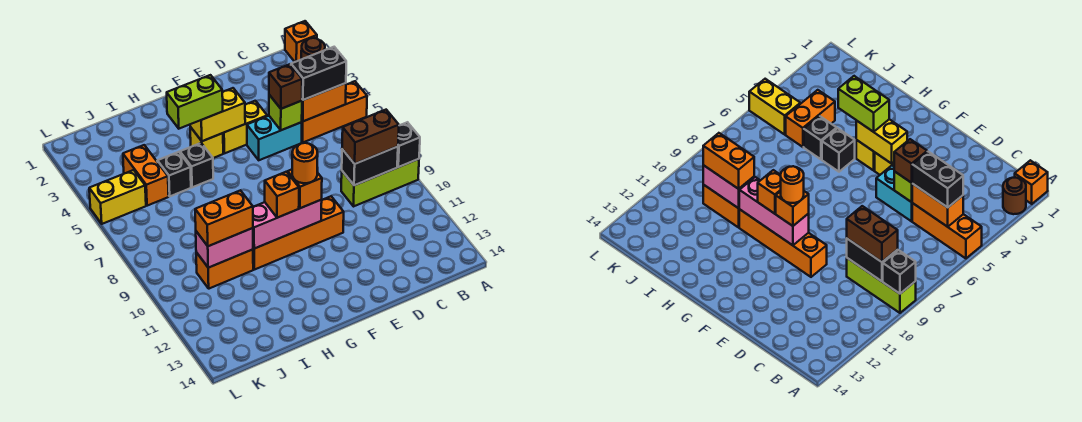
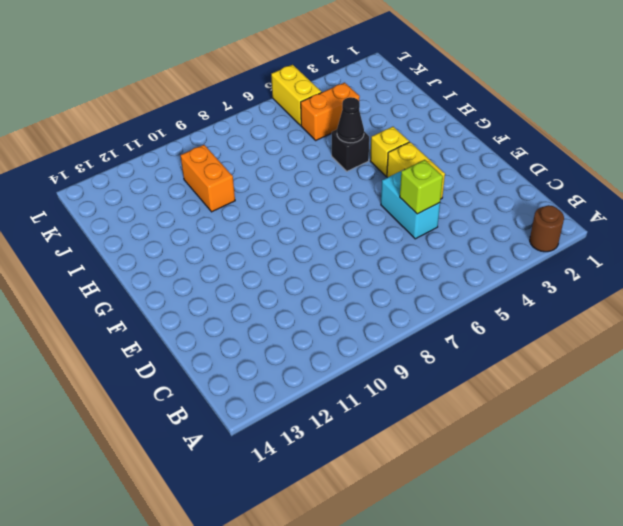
black 1x1 cone [337,97,364,143] -> none
none -> orange 1x1 brick [285,21,317,62]
none -> orange 1x3 brick [302,81,367,142]
none -> lime 1x3 brick [341,159,419,206]

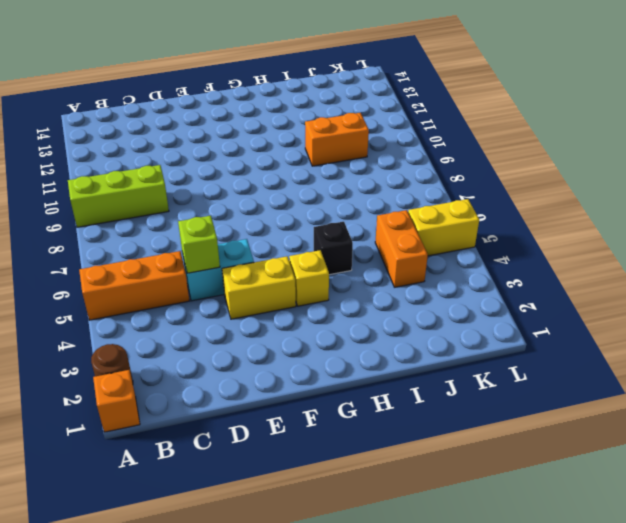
none -> orange 1x4 brick [253,196,344,270]
none -> black 1x1 brick [157,152,191,196]
none -> black 1x1 brick [397,122,420,167]

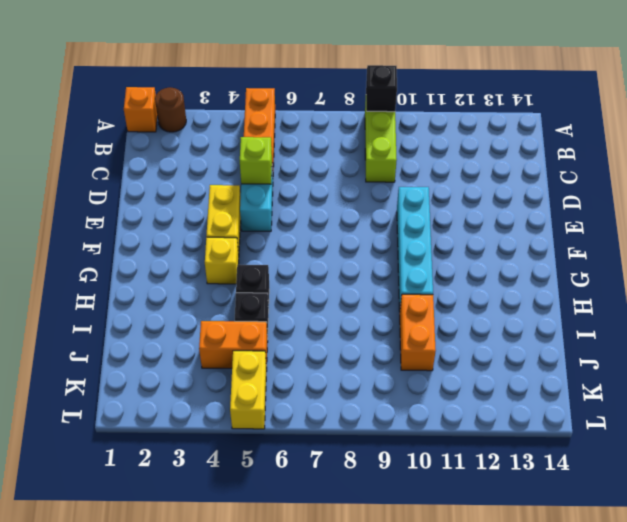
cyan 1x4 brick [397,187,433,311] -> orange 1x4 brick [253,196,344,270]
none -> orange 1x2 brick [302,83,346,121]
none -> black 1x2 brick [342,147,398,185]
none -> yellow 1x2 brick [190,88,245,141]

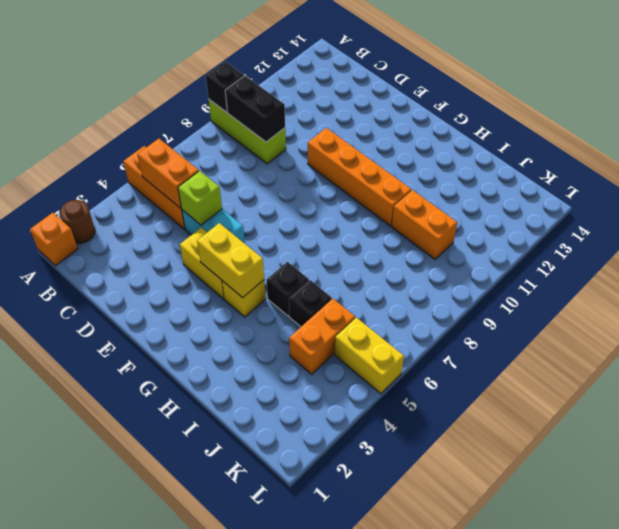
none -> pink 1x3 brick [253,200,322,249]
none -> pink 1x2 brick [196,228,253,268]
none -> black 1x2 brick [291,47,346,100]

